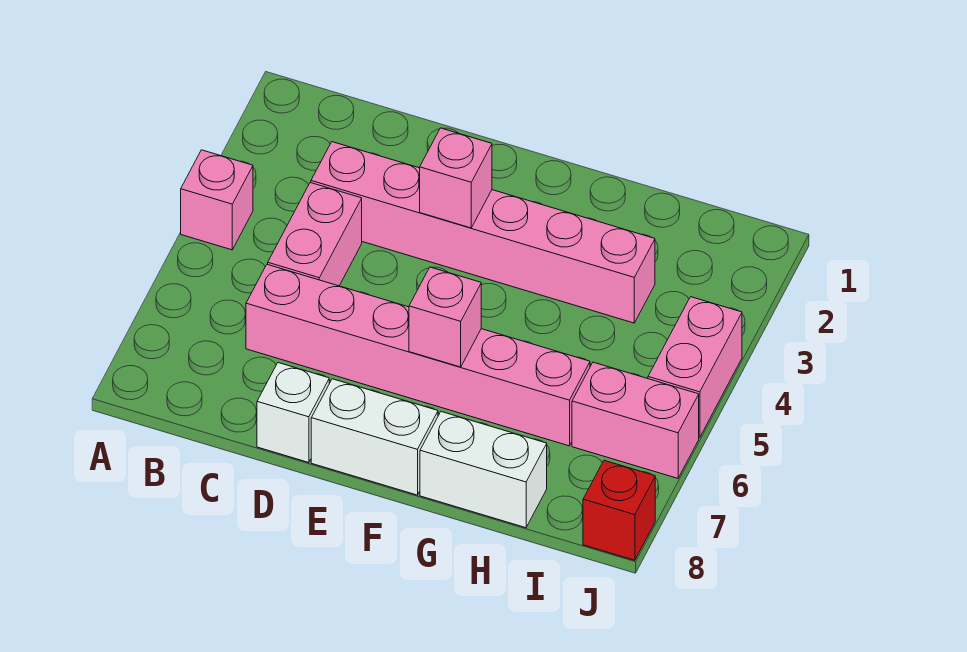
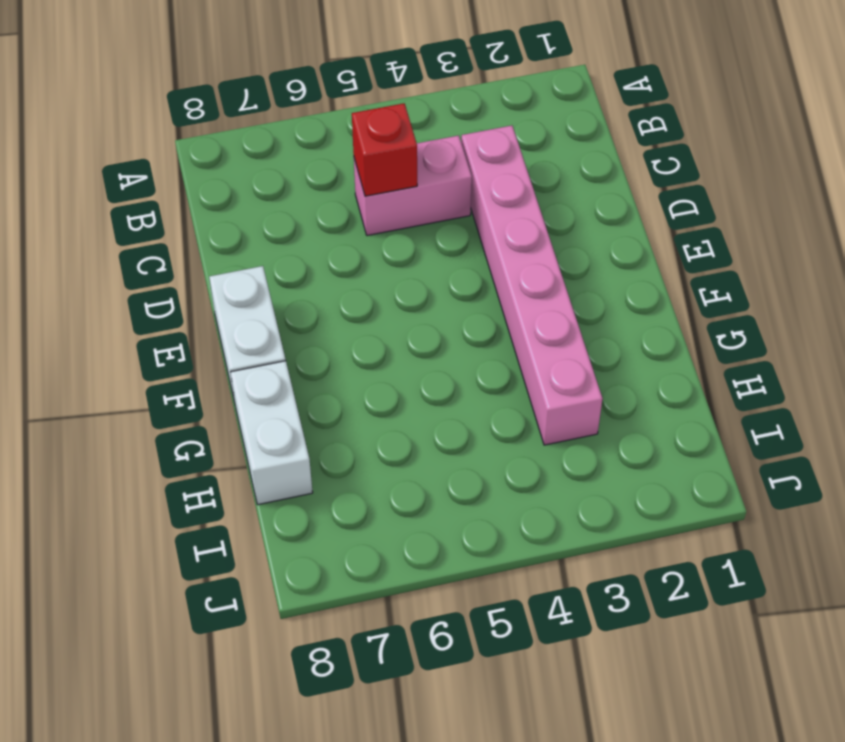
red 1x1 brick [352,103,417,196] -> red 1x1 brick moved to [583,460,655,560]
none -> pink 1x1 brick [181,150,253,250]
none -> pink 1x6 brick [246,264,590,446]
none -> white 1x1 brick [257,363,329,463]

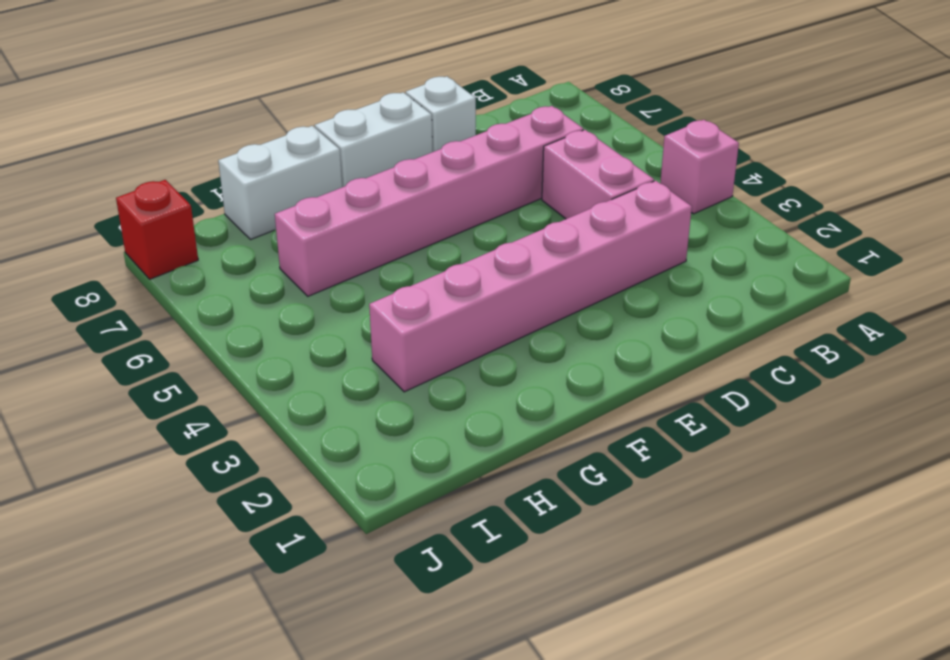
none -> pink 1x2 brick [572,362,699,478]
none -> pink 1x2 brick [648,297,742,438]
none -> pink 1x1 brick [420,128,492,228]

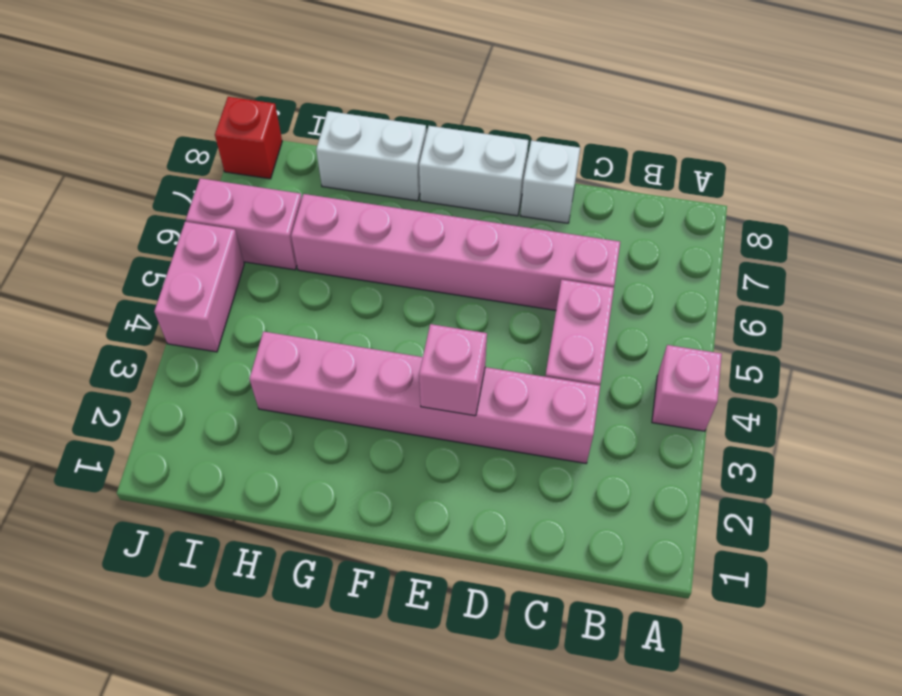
none -> pink 1x1 brick [409,267,481,367]

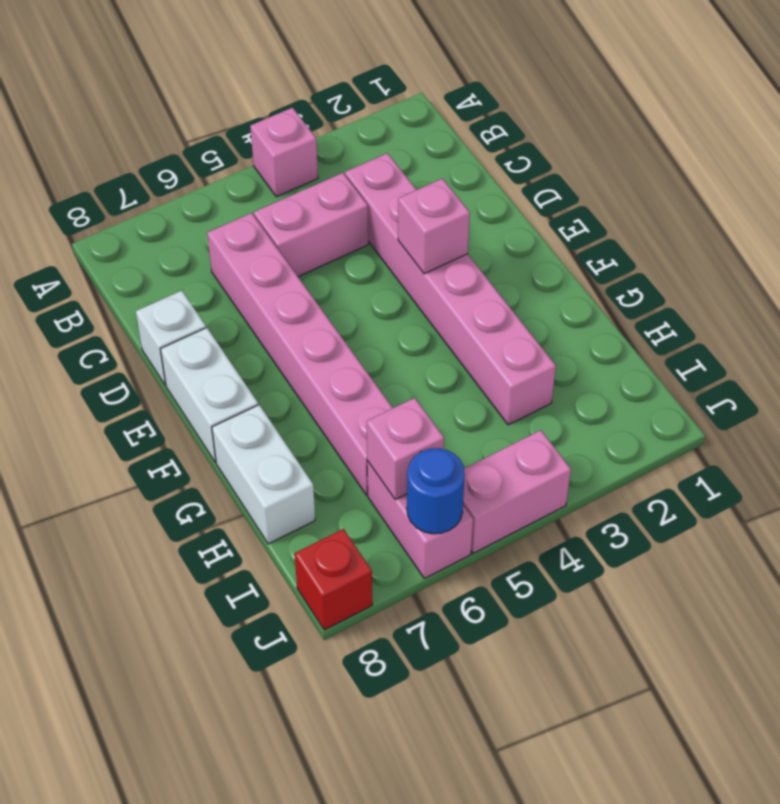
pink 1x1 brick [367,398,444,499] -> pink 1x1 brick moved to [409,267,481,367]
blue 1x1 round brick [407,448,465,534] -> none

